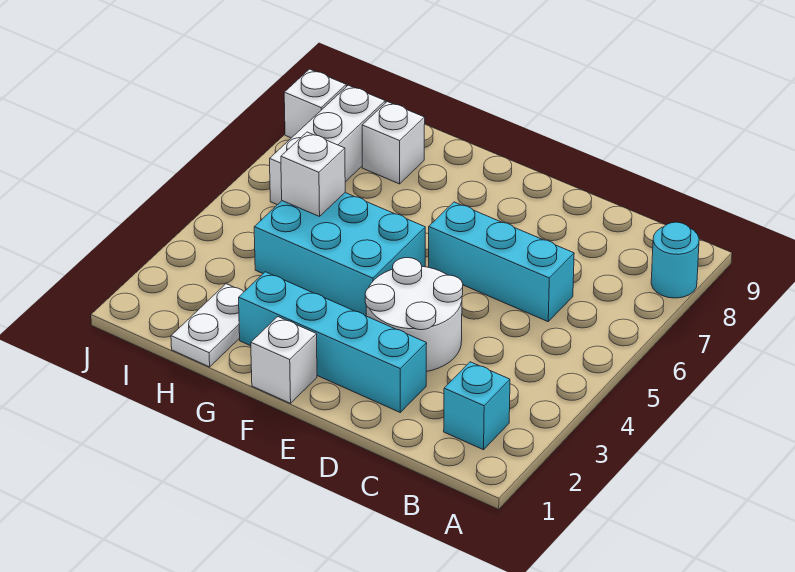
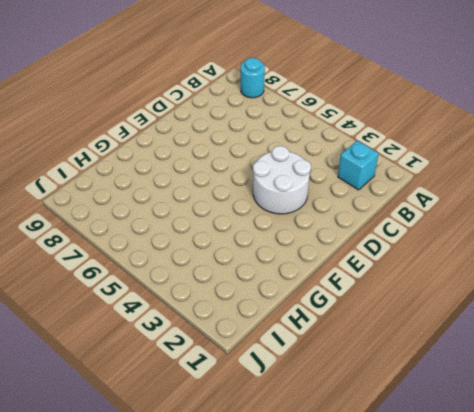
none -> cyan 1x3 brick [429,202,574,322]
none -> cyan 1x4 brick [239,272,427,412]
none -> white 1x1 brick [251,317,317,403]

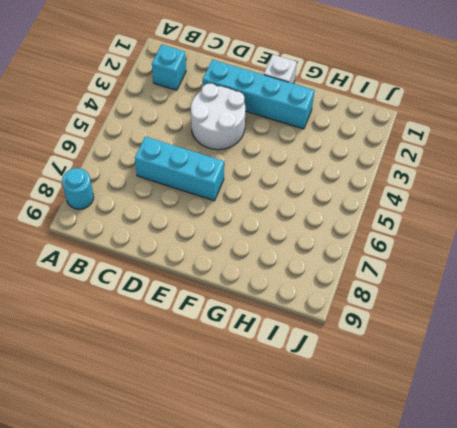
none -> cyan 2x3 brick [254,193,425,316]
none -> white 1x2 plate [171,284,244,367]
none -> white 1x1 brick [362,102,425,184]

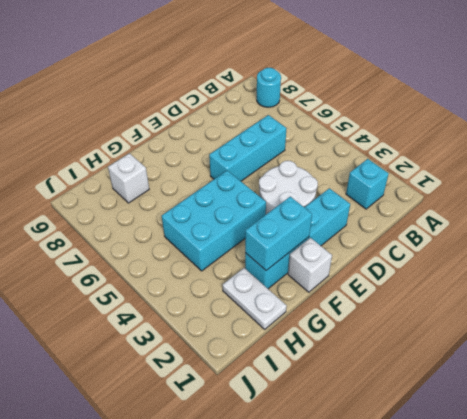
cyan 1x2 brick [245,197,312,270] -> none
none -> white 1x3 brick [270,85,385,205]
none -> white 1x1 brick [284,69,346,138]
none -> white 1x1 brick [281,132,345,217]

